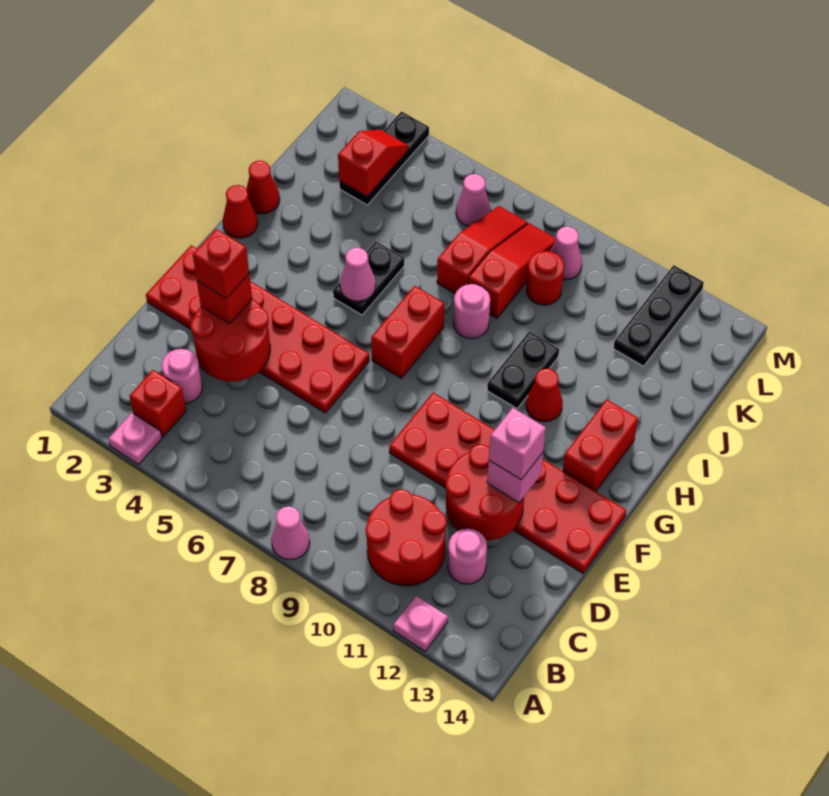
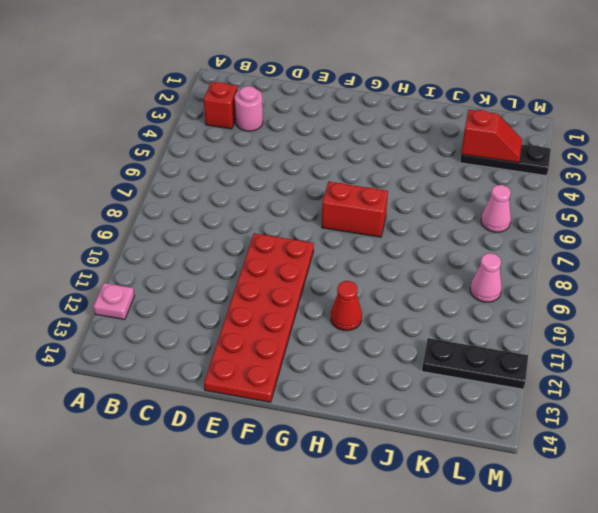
none -> pink 1x1 plate [108,413,162,465]
none -> pink 1x1 cone [271,506,310,560]
none -> red 2x2 round brick [365,489,447,586]
none -> pink 1x1 round brick [448,528,487,584]

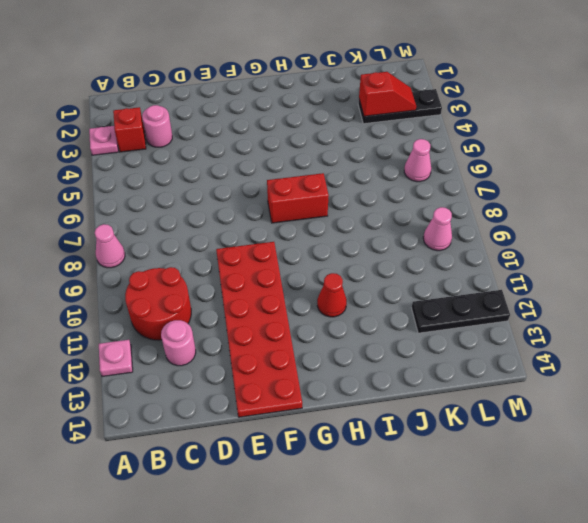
none -> red 2x6 plate [146,245,369,413]
none -> red 1x2 brick [563,400,638,491]
none -> red 1x1 cone [223,185,258,238]
none -> black 1x2 plate [333,241,404,315]

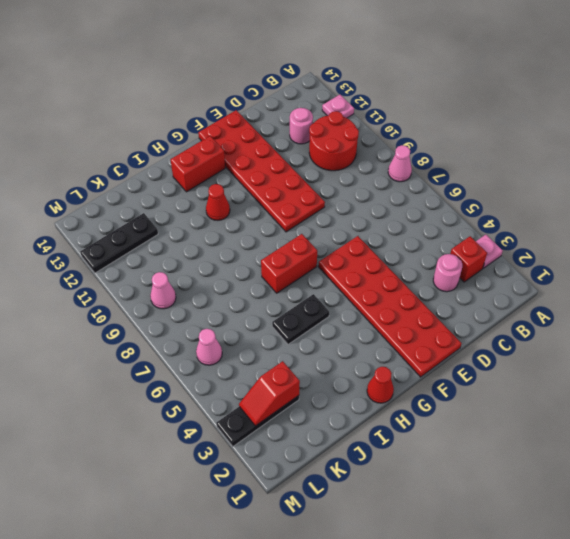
none -> black 1x2 plate [487,332,559,408]
none -> red 1x1 cone [246,161,280,214]
none -> pink 1x1 round brick [453,284,490,339]
none -> red 1x3 slope [437,206,528,294]

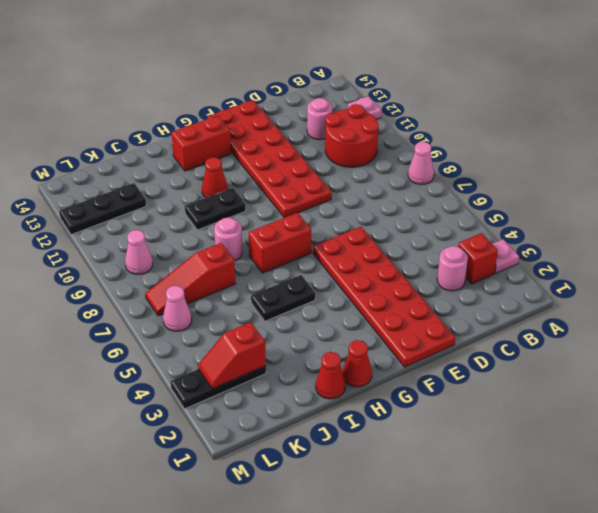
none -> red 1x3 slope [468,223,556,318]
none -> red 1x1 round brick [526,251,564,305]
none -> red 2x2 round brick [191,299,270,382]
none -> red 2x2 round brick [446,444,524,541]

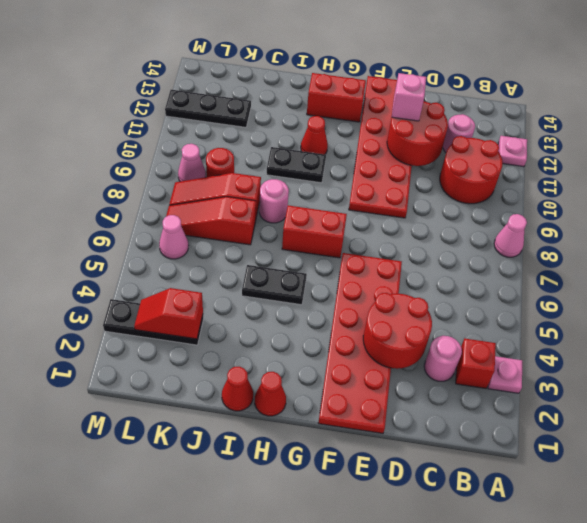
none -> pink 1x1 cone [340,248,376,301]
none -> red 1x1 brick [197,274,252,324]
none -> red 1x1 brick [193,229,249,298]
none -> pink 1x1 brick [489,408,546,480]

